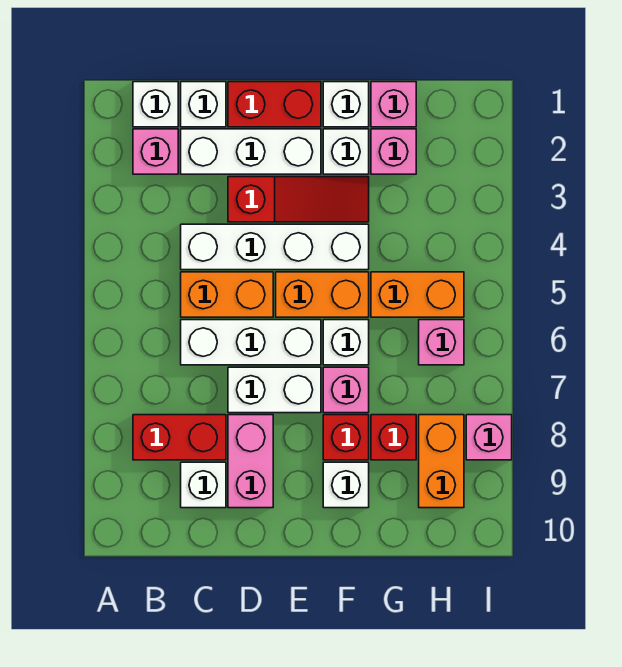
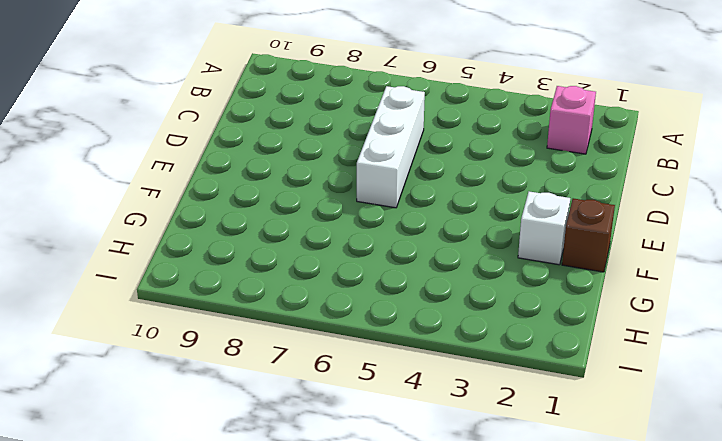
brown 1x1 brick [562,198,615,272] -> white 1x1 brick [323,82,369,127]
none -> white 1x1 brick [133,82,178,127]
none -> red 1x2 brick [133,415,226,460]
none -> white 1x1 brick [181,82,226,127]

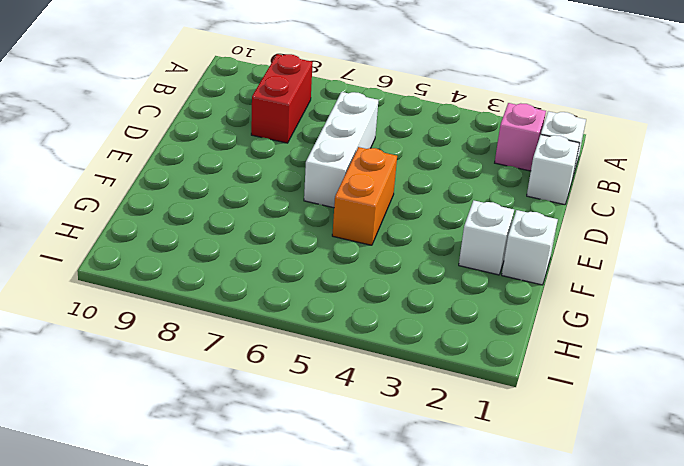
none -> white 1x3 brick [181,129,321,174]
none -> white 1x4 brick [181,224,369,270]
none -> orange 1x2 brick [181,272,273,317]

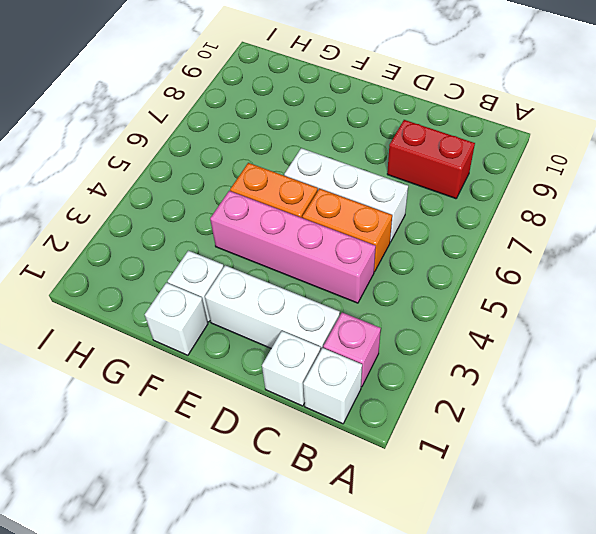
pink 1x4 brick [210,191,376,303] -> white 1x4 brick [181,224,369,270]
none -> white 1x1 brick [181,462,226,508]
none -> red 1x2 brick [228,82,321,127]
none -> red 1x3 slope [228,177,369,222]

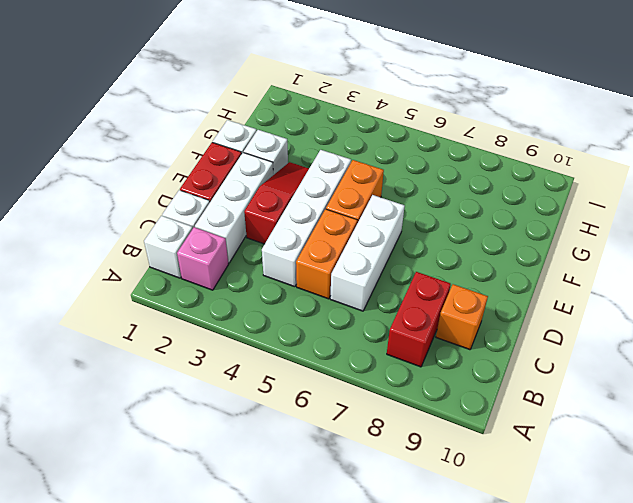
orange 1x1 brick [436,284,488,350] -> white 1x1 brick [181,462,226,508]
none -> white 1x2 brick [228,367,321,413]
none -> pink 1x2 brick [228,415,273,508]
none -> white 1x1 brick [323,320,369,365]

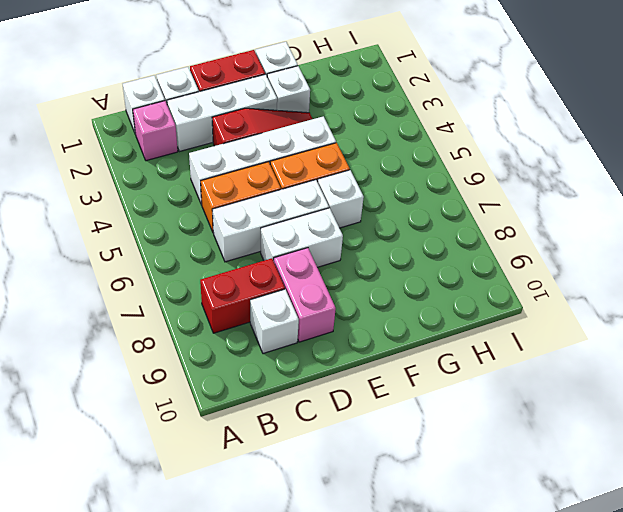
none -> pink 1x1 brick [323,367,369,413]
none -> red 1x1 brick [323,415,369,460]
none -> white 1x1 brick [323,462,369,508]

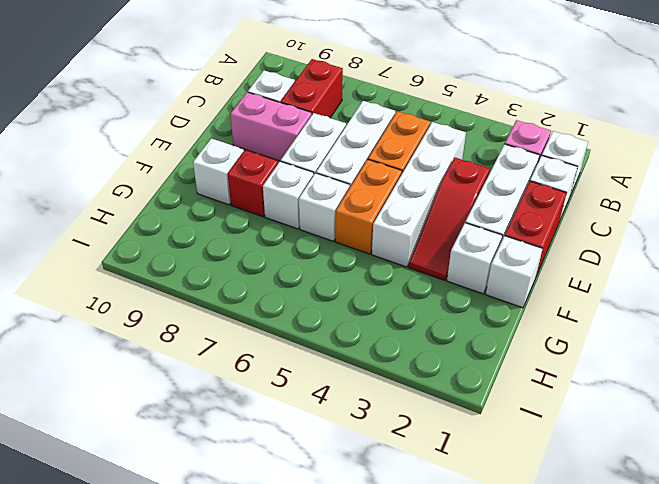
white 1x1 brick [263,161,314,229] -> pink 1x1 brick [323,367,369,413]
none -> pink 1x1 brick [371,82,416,127]
none -> pink 1x1 brick [371,129,416,174]
none -> orange 1x2 brick [371,272,464,317]

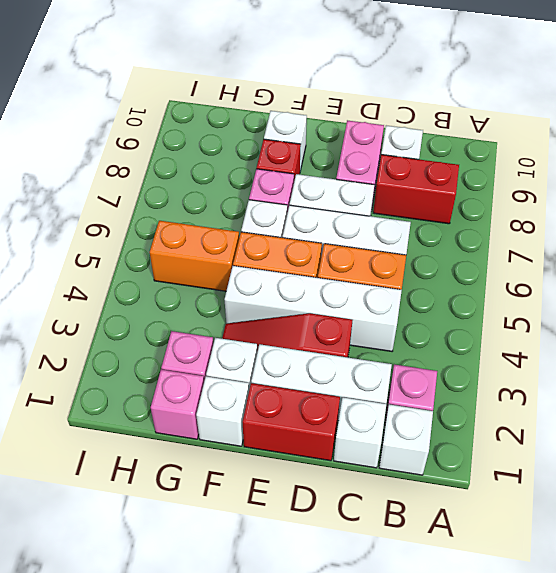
none -> red 1x1 brick [371,415,416,460]
none -> pink 1x1 brick [419,320,464,365]
none -> orange 1x2 brick [419,415,464,508]

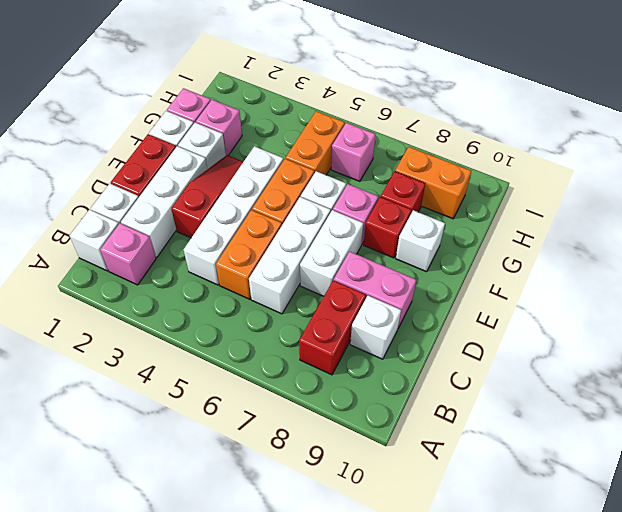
none -> pink 1x1 brick [466,415,512,460]

